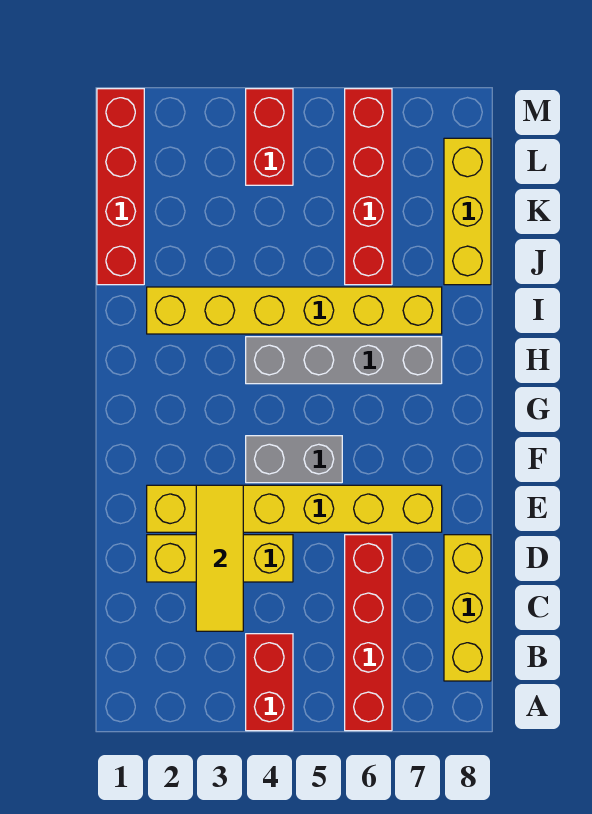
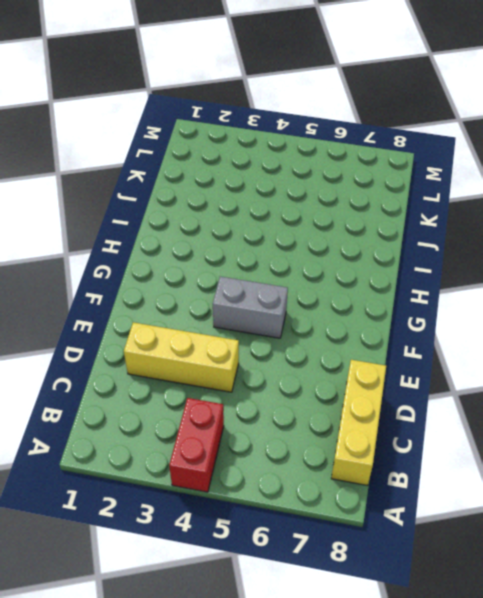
none -> red 1x4 brick [345,535,392,731]
none -> yellow 1x6 brick [147,485,442,532]
none -> grey 1x4 brick [246,337,442,384]

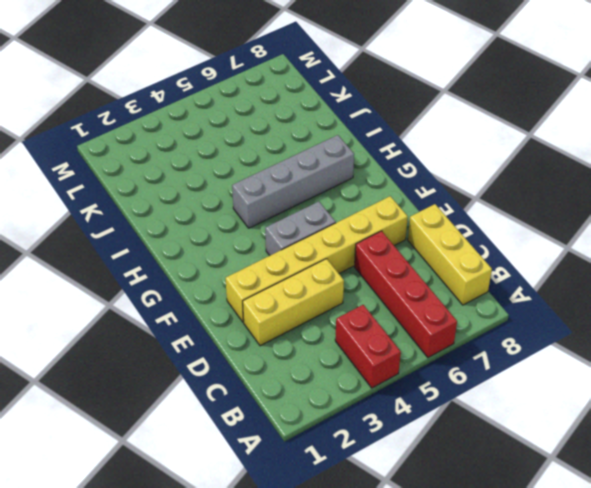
none -> yellow 1x6 brick [147,287,442,334]
none -> red 1x4 brick [97,89,144,285]
none -> red 1x4 brick [345,89,392,285]

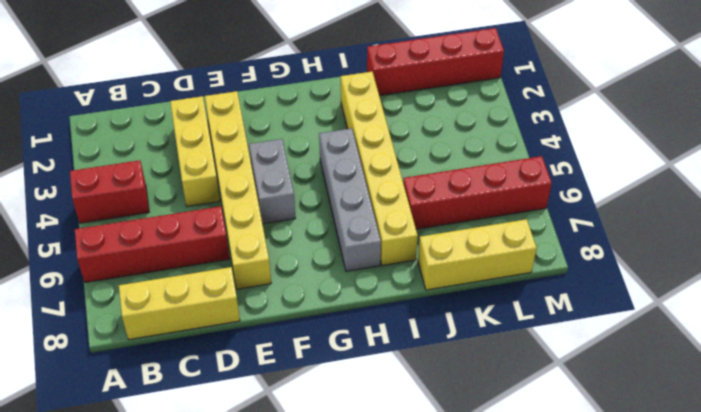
none -> red 1x2 brick [246,89,293,185]
none -> yellow 1x3 tile [196,485,243,631]

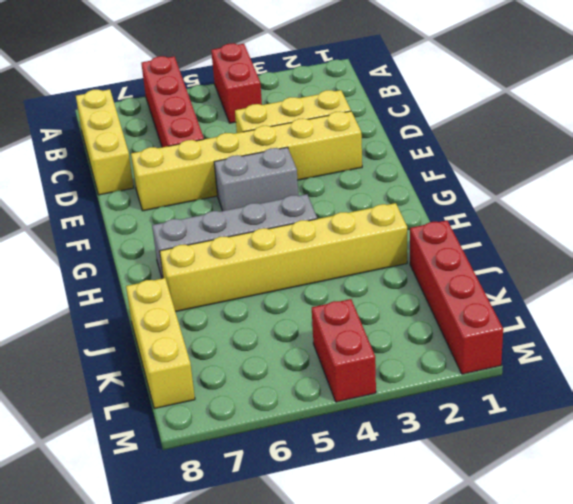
none -> red 1x4 brick [345,89,392,285]
none -> yellow 1x3 tile [196,485,243,631]

